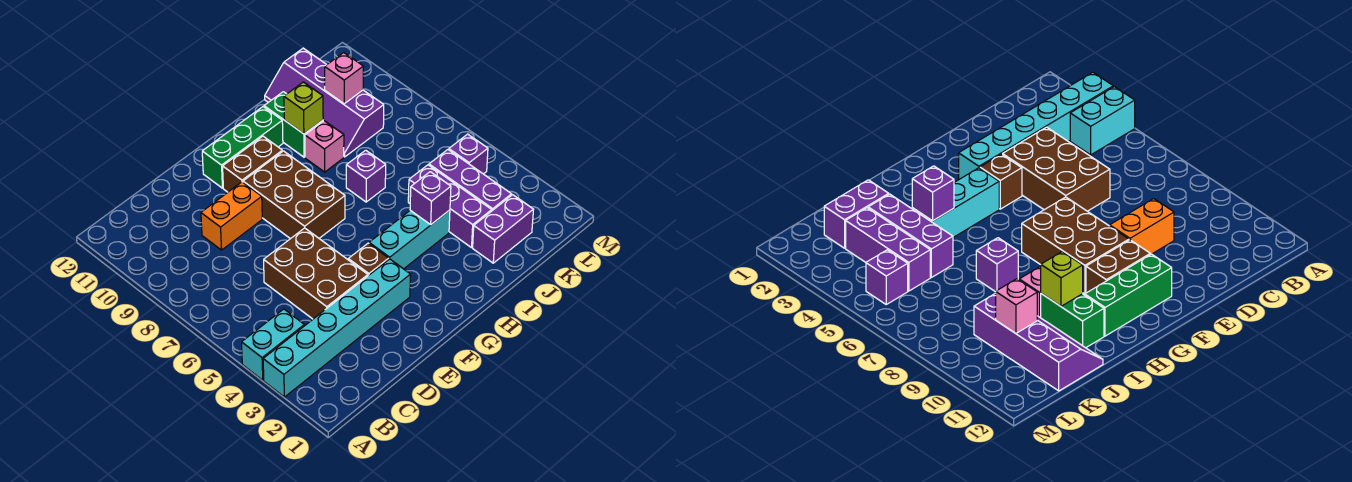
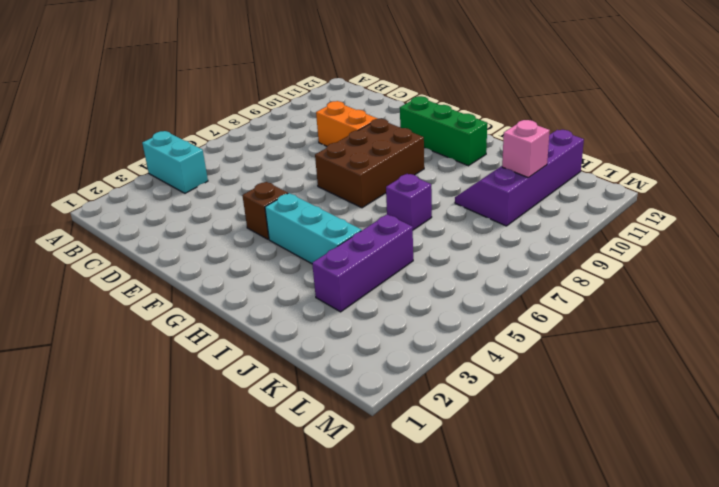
none -> cyan 1x6 brick [263,259,411,397]
none -> brown 2x3 brick [264,228,368,319]
none -> brown 1x2 brick [223,136,283,192]

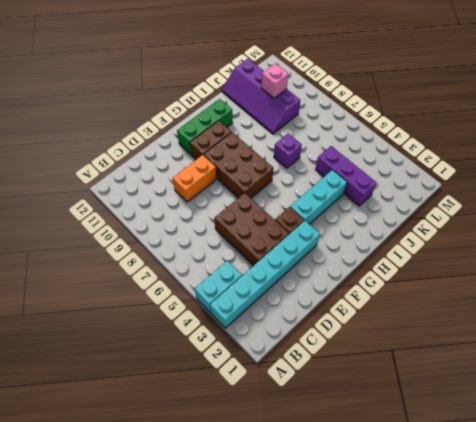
none -> pink 1x1 brick [305,121,344,172]
none -> green 1x2 brick [264,92,323,157]
none -> purple 1x2 brick [473,195,534,263]

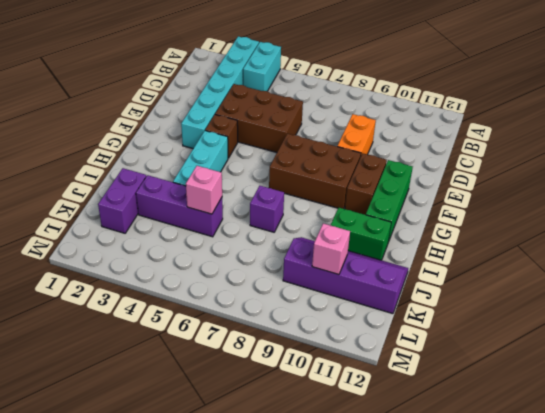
pink 1x1 brick [186,166,222,214] -> pink 1x1 brick moved to [305,121,344,172]
none -> purple 1x3 brick [429,150,512,211]
none -> purple 1x1 brick [449,134,488,174]
none -> purple 1x1 brick [410,172,451,225]

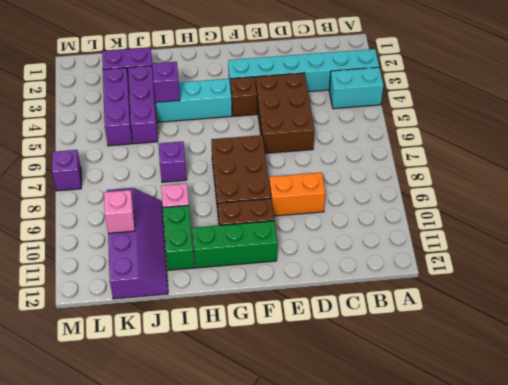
purple 1x1 brick [52,150,81,191] -> purple 1x1 brick moved to [449,134,488,174]
none -> lime 1x1 brick [284,82,323,134]

